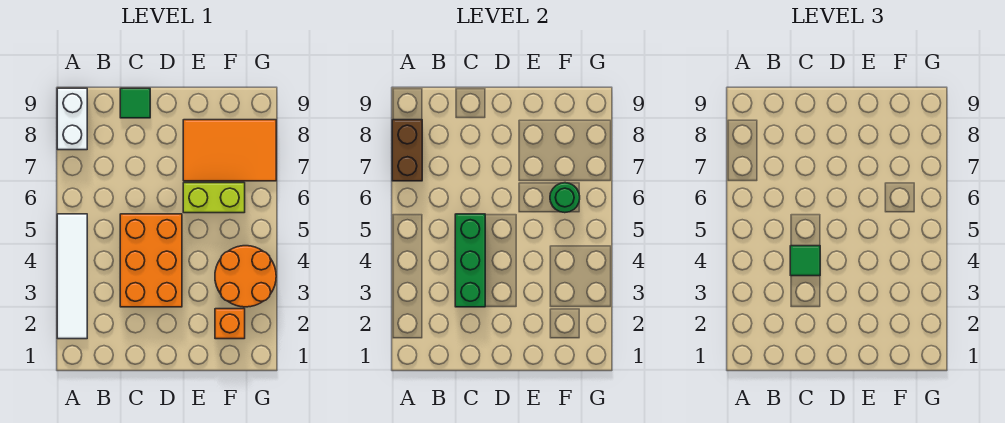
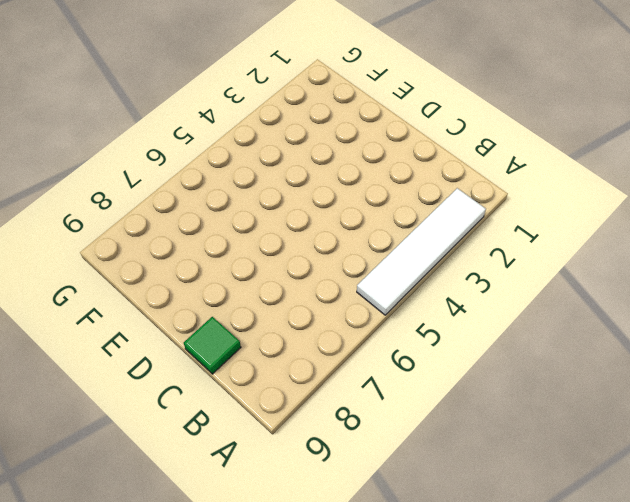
none -> white 1x2 brick [57,88,87,150]
none -> orange 2x3 brick [120,214,182,307]
none -> lime 1x2 brick [183,183,245,213]

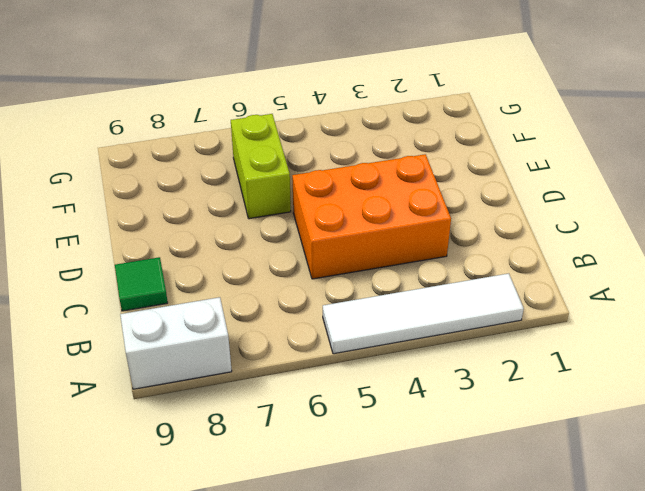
none -> orange 2x3 tile [183,120,276,181]
none -> orange 1x1 brick [215,309,245,339]
none -> orange 2x2 round brick [215,246,276,307]

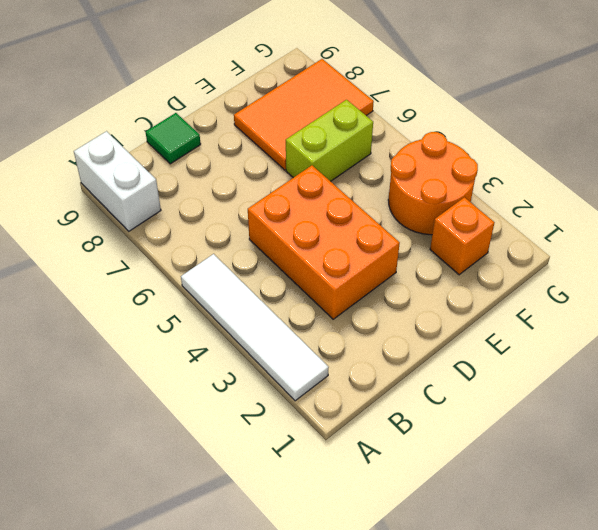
none -> brown 1x2 brick [392,120,422,181]
none -> green 1x3 brick [455,214,485,307]
none -> green 1x1 round brick [550,183,580,213]

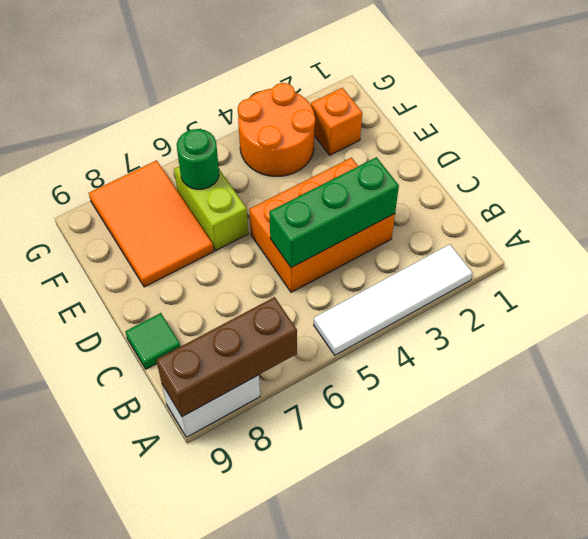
brown 1x3 brick [156,297,297,417] -> brown 1x2 brick [392,120,422,181]
none -> green 1x1 tile [790,246,820,276]

